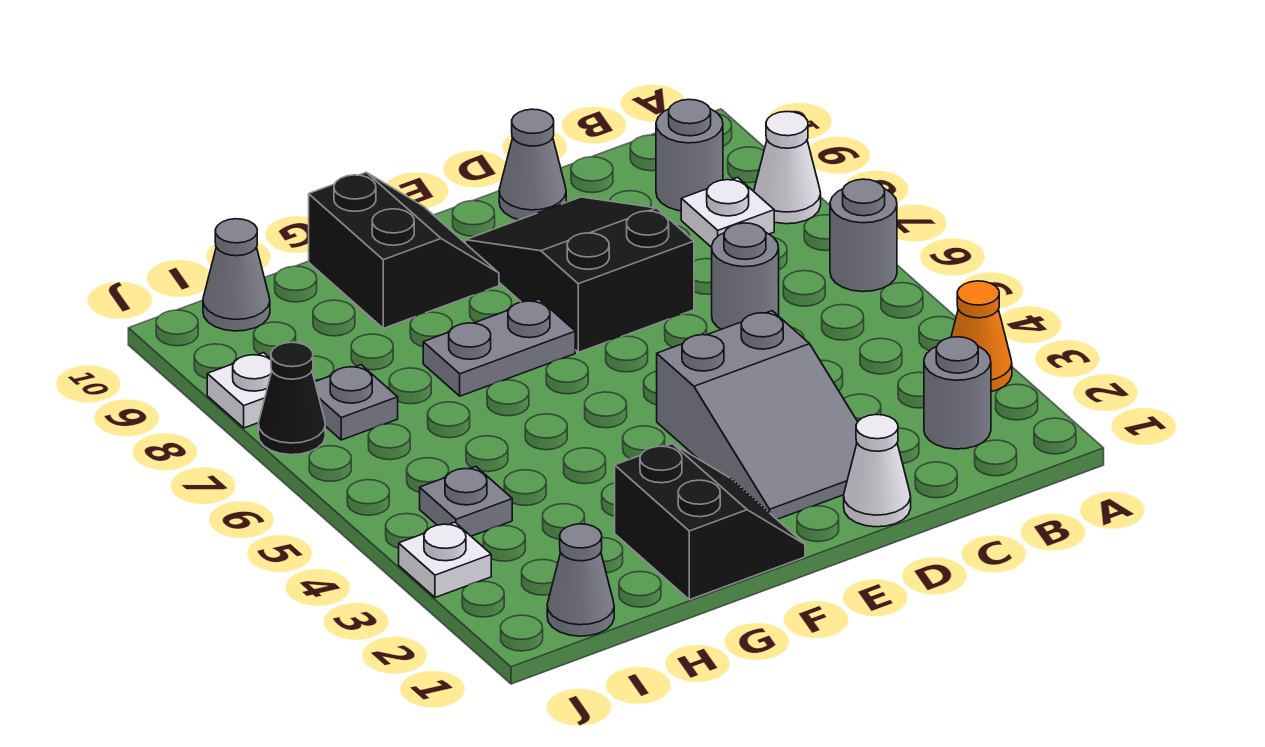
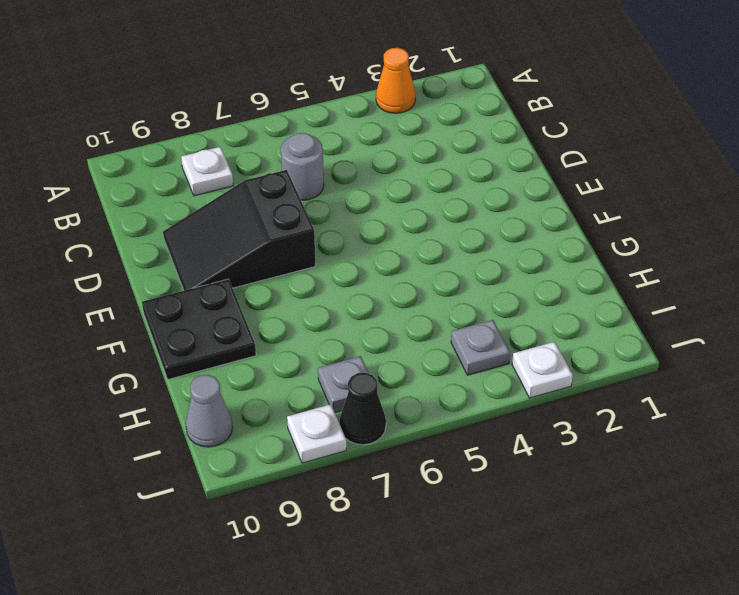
black 2x2 plate [142,279,256,379] -> black 2x2 slope [309,172,499,328]
none -> grey 1x1 round brick [830,179,897,292]
none -> white 1x1 cone [754,112,821,224]
none -> grey 1x1 round brick [924,337,991,449]

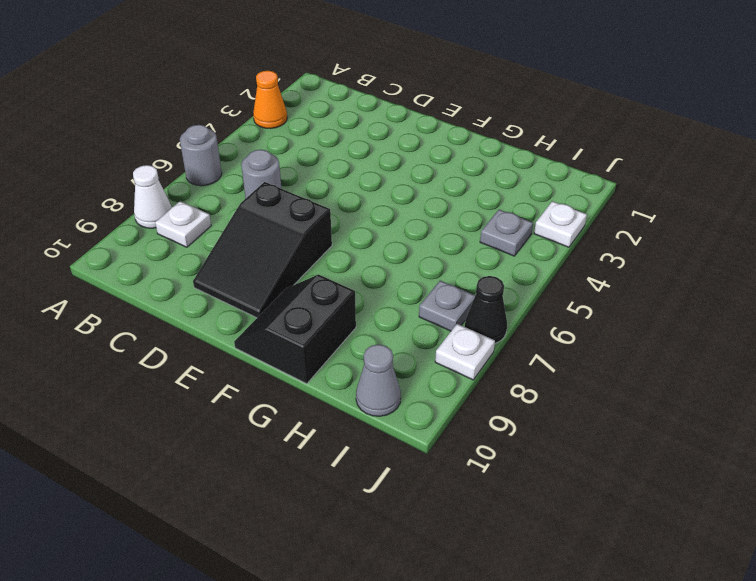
none -> grey 1x1 round brick [924,337,991,449]
none -> grey 1x1 round brick [656,99,723,211]
none -> white 1x1 cone [844,415,911,527]

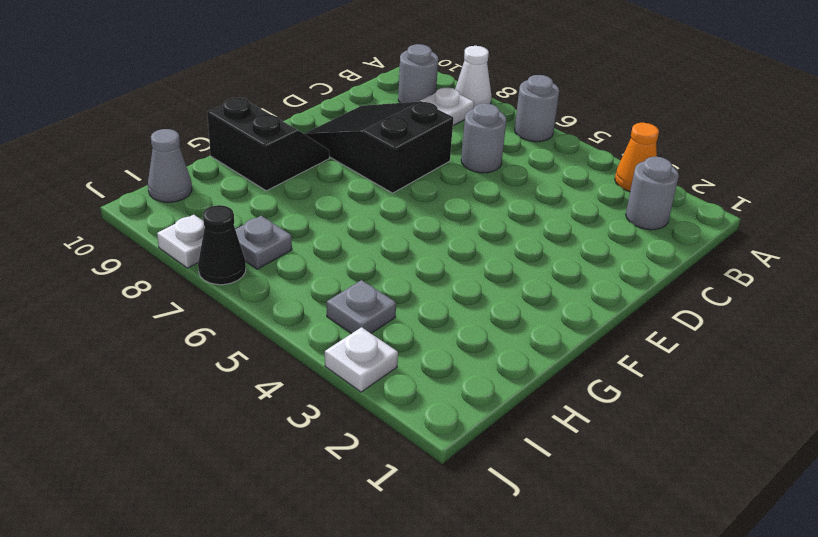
none -> white 1x1 cone [844,415,911,527]
none -> grey 2x3 slope [657,311,858,519]
none -> grey 1x1 cone [499,109,566,220]

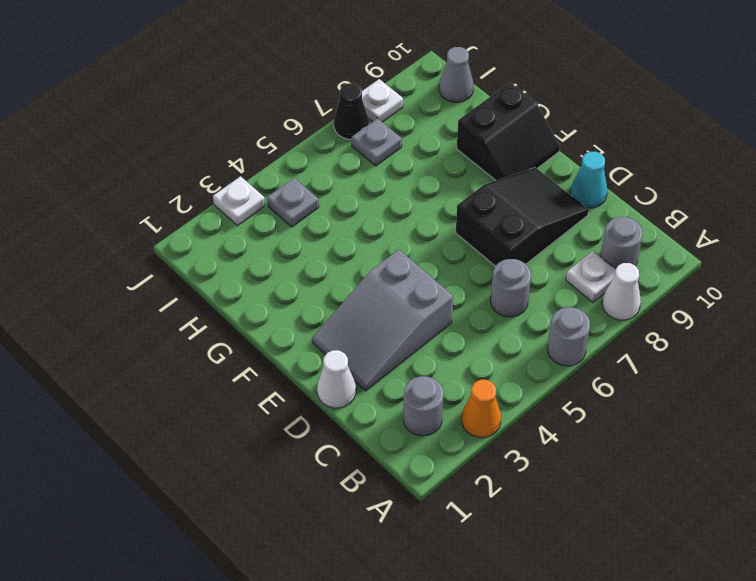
cyan 1x1 cone [571,152,607,208] -> grey 1x1 cone [499,109,566,220]
none -> black 2x2 slope [615,444,805,600]
none -> grey 1x2 plate [423,299,575,396]
none -> grey 1x1 cone [547,524,614,636]

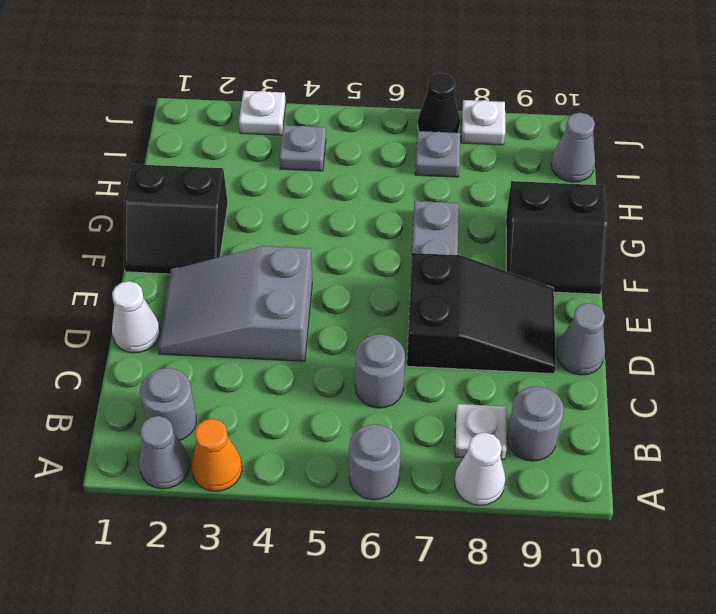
grey 1x1 cone [139,416,190,489] -> grey 1x1 cone moved to [547,524,614,636]

